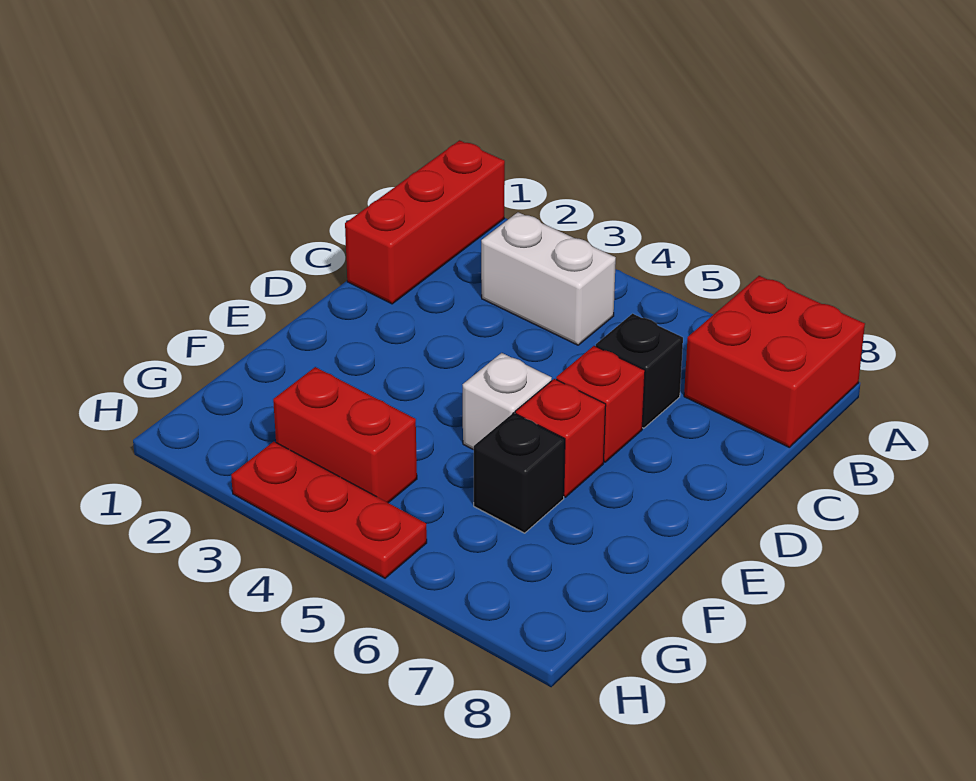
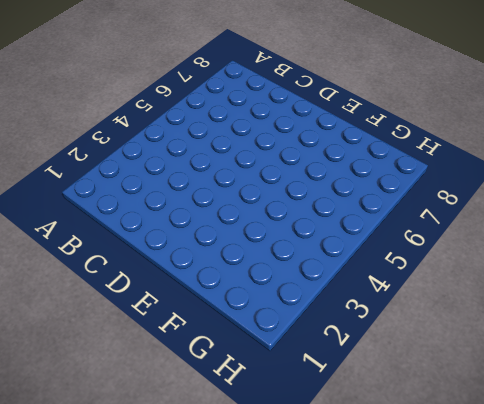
none -> red 1x3 brick [345,140,505,304]
none -> red 2x2 brick [684,276,865,447]

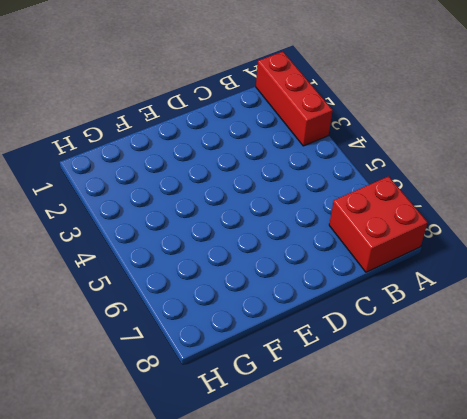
red 1x3 brick [256,52,333,146] -> red 1x3 brick turned to [345,140,505,304]
none -> white 1x2 brick [481,212,616,345]
none -> black 1x1 brick [596,314,683,428]

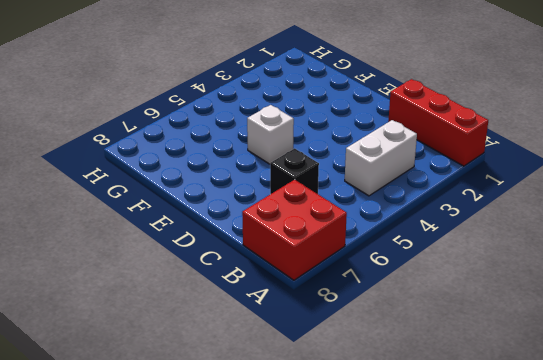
none -> red 1x1 brick [556,346,645,462]
none -> red 1x1 brick [515,379,606,497]

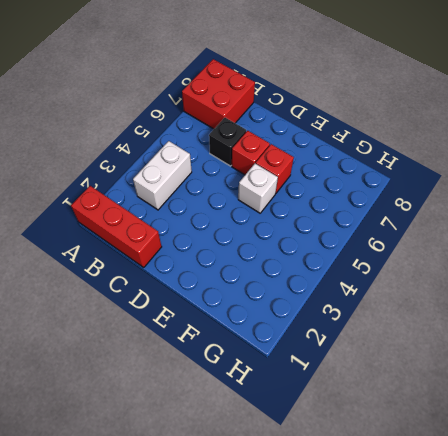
none -> black 1x1 brick [474,413,565,533]
none -> red 1x2 brick [273,367,417,503]

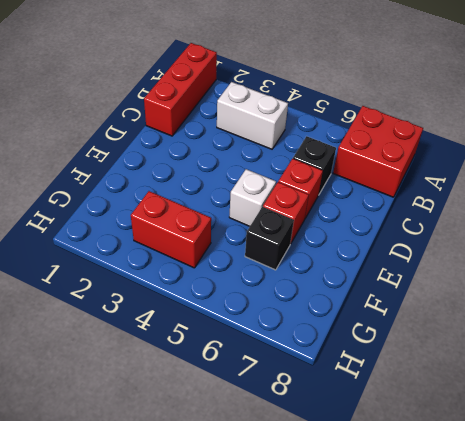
none -> red 1x3 plate [231,442,427,578]

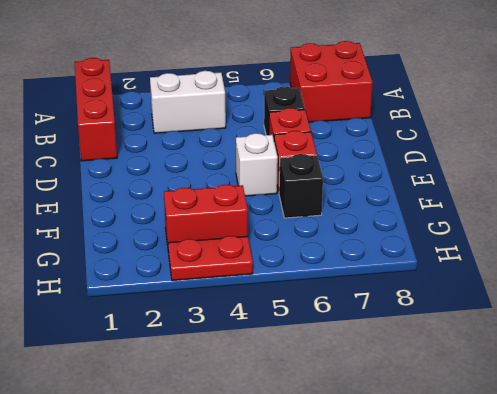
red 1x2 plate [168,236,253,281] -> red 1x3 plate [231,442,427,578]

